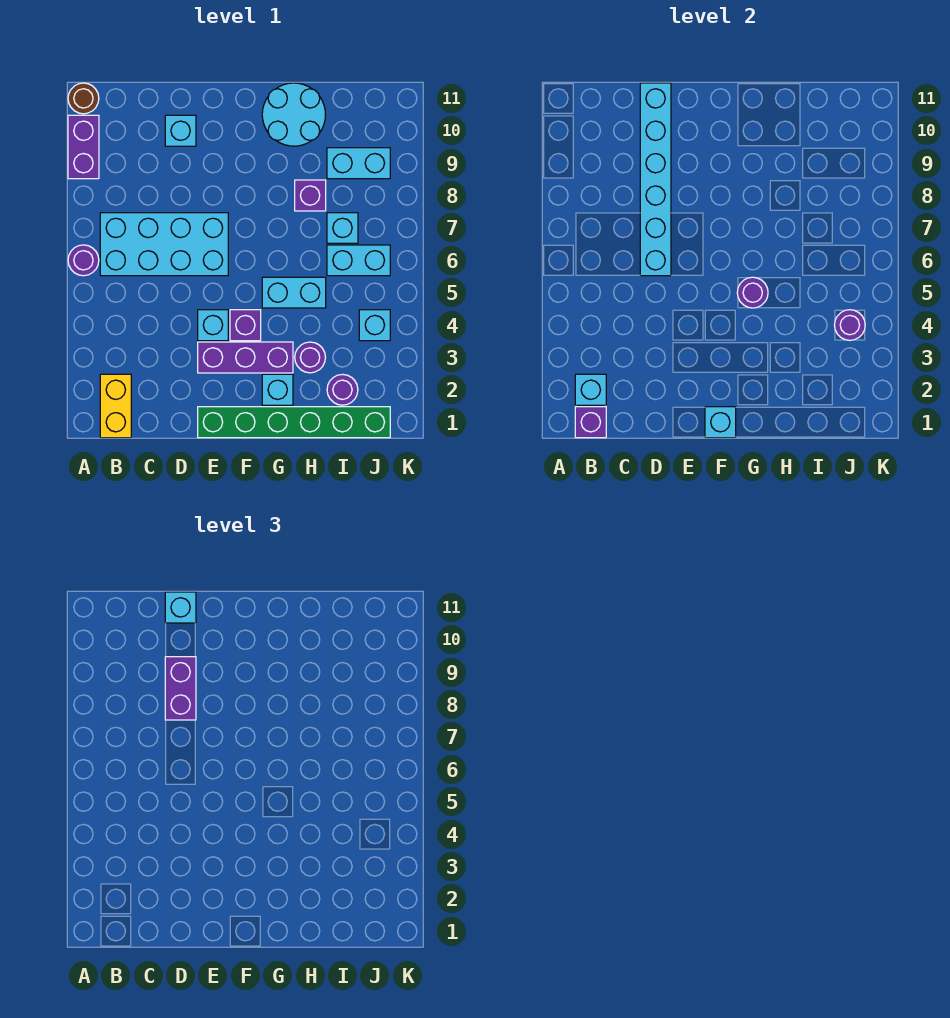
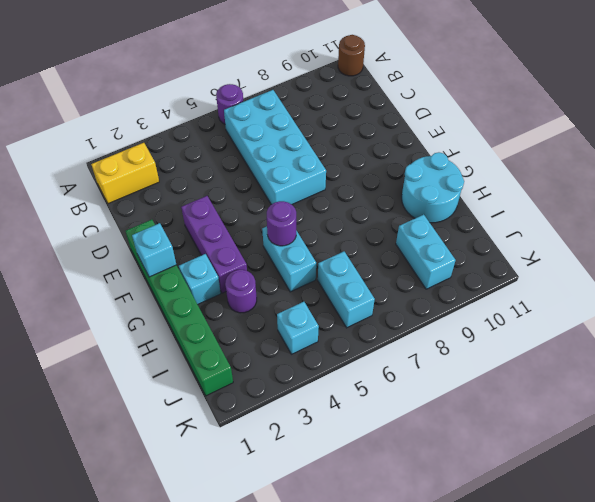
none -> purple 1x2 brick [68,115,99,179]
none -> cyan 1x1 brick [165,115,196,146]
none -> cyan 1x1 brick [198,310,228,341]

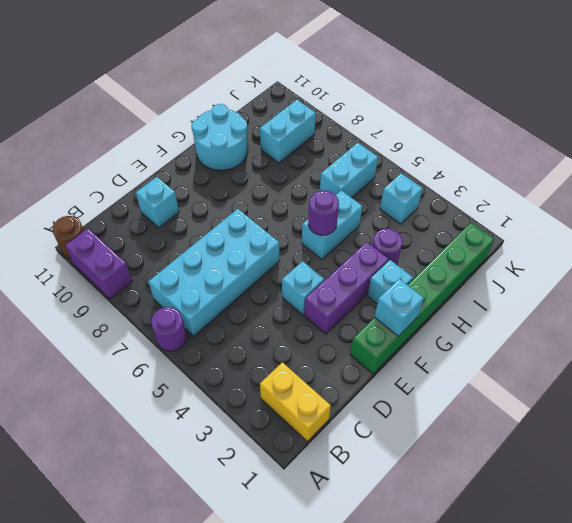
none -> purple 1x1 brick [230,310,261,341]
none -> purple 1x1 brick [295,180,326,211]
none -> purple 1x1 round brick [327,374,358,405]

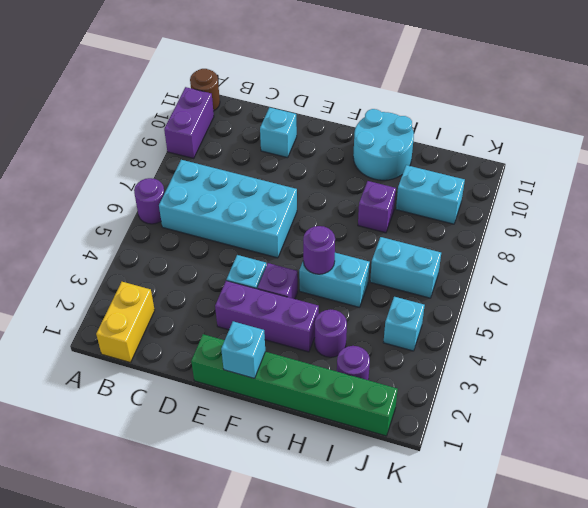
none -> cyan 1x1 brick [262,374,293,405]
none -> cyan 1x1 brick [327,213,358,243]
none -> purple 1x1 brick [575,407,606,438]

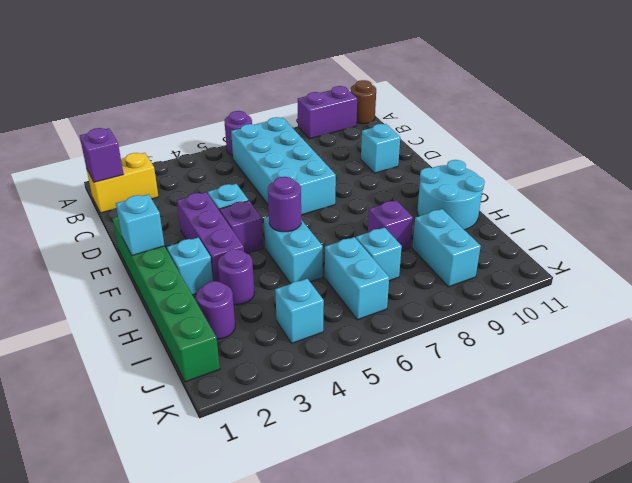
none -> cyan 1x1 brick [575,374,606,405]
none -> cyan 1x6 brick [640,83,671,276]
none -> purple 1x1 round brick [835,310,865,340]

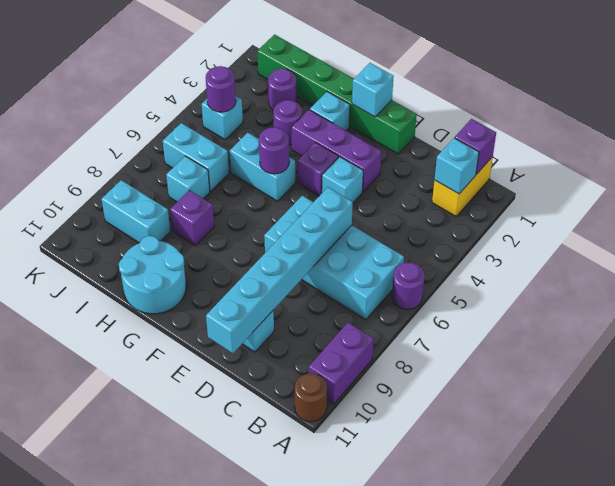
none -> purple 1x2 brick [165,657,196,720]
none -> cyan 1x1 brick [165,592,196,623]

